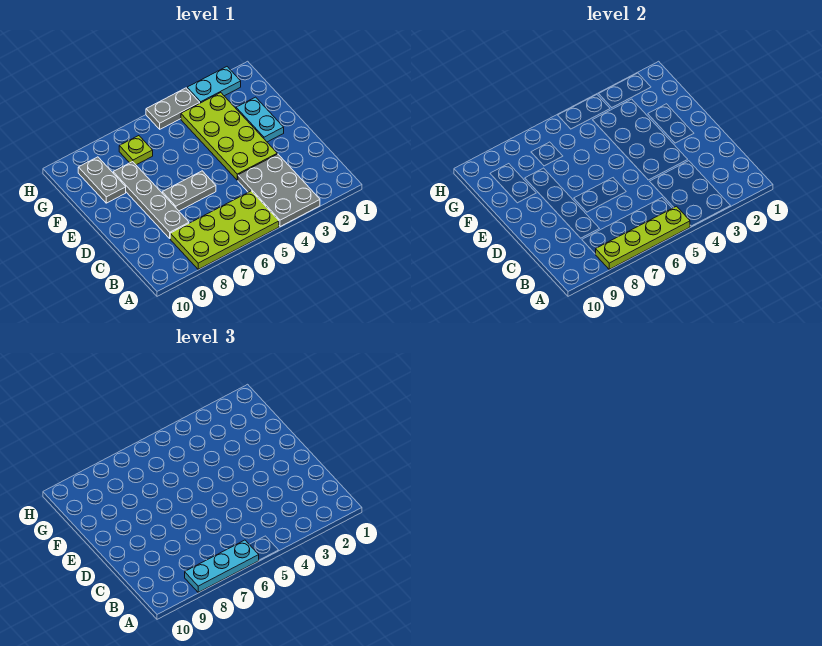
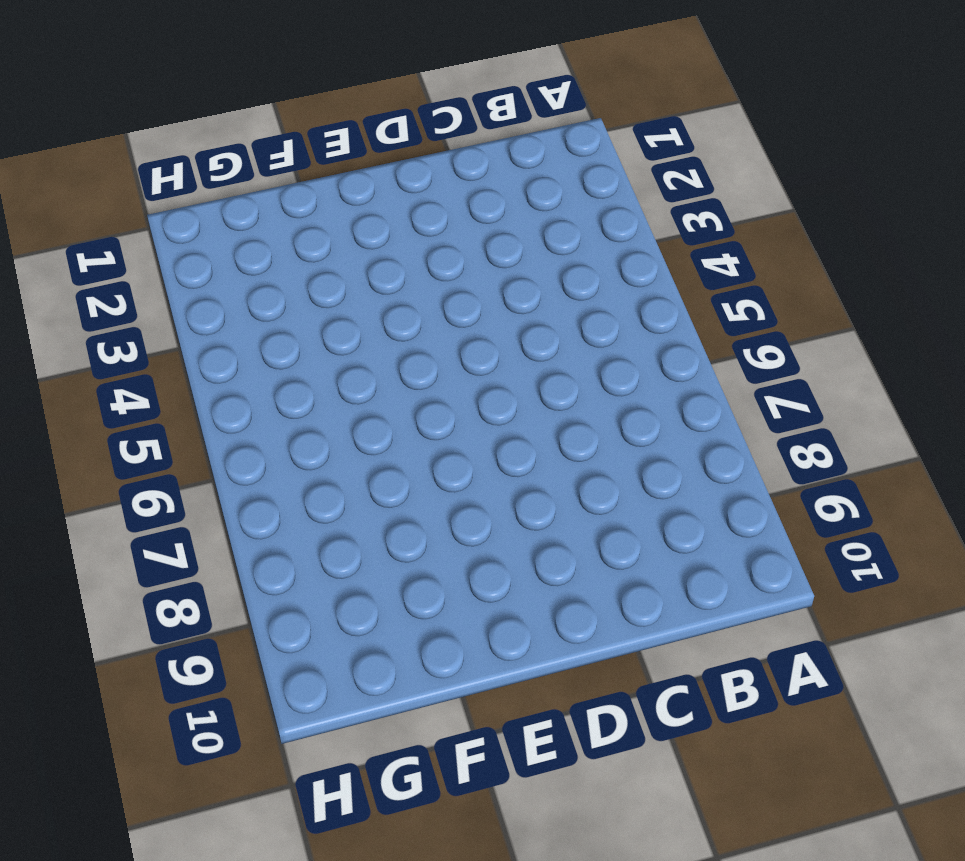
none -> grey 2x3 plate [238,154,320,227]
none -> lime 2x4 plate [170,191,279,269]
none -> grey 1x4 plate [113,162,189,238]

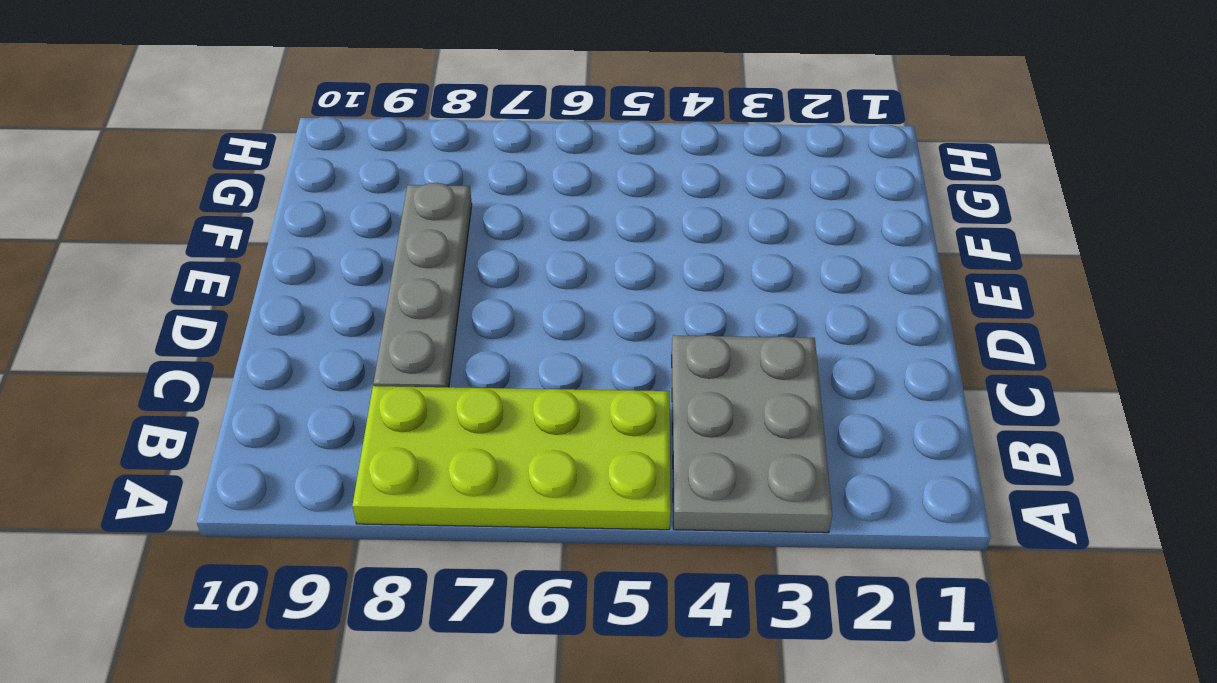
none -> lime 2x4 plate [181,93,277,180]
none -> grey 1x2 plate [162,171,216,211]
none -> cyan 1x2 plate [236,97,284,142]

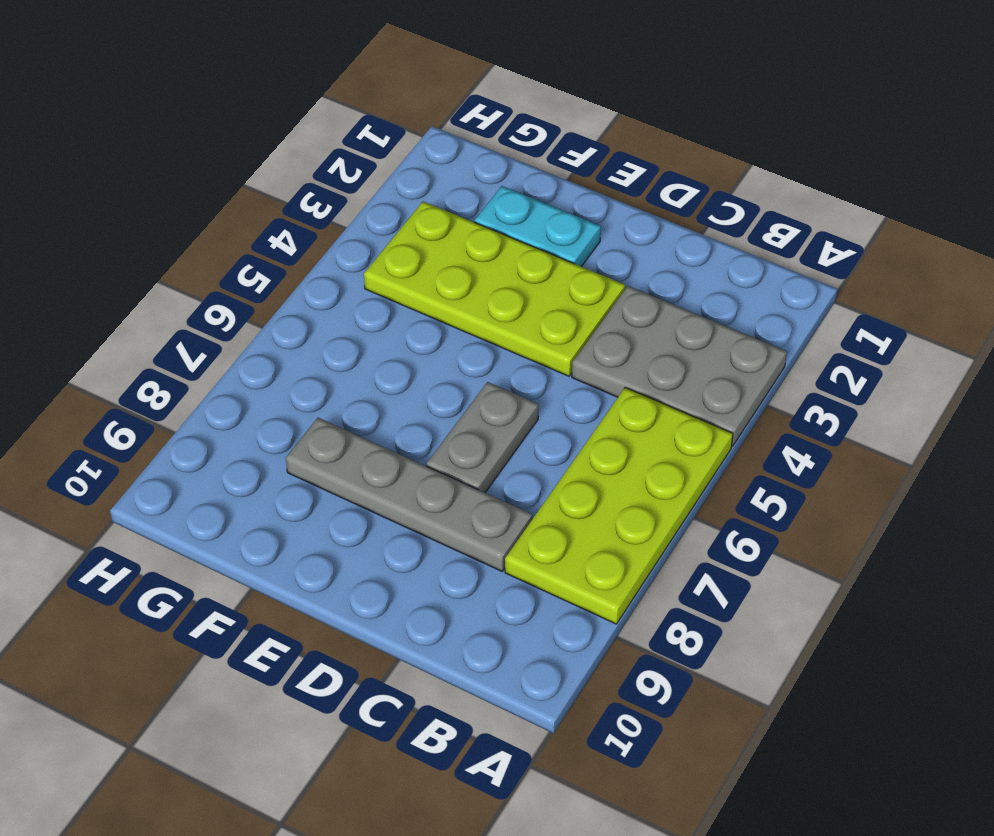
none -> grey 1x2 plate [78,157,126,203]
none -> lime 1x1 plate [119,136,153,165]
none -> cyan 1x2 plate [187,67,241,103]

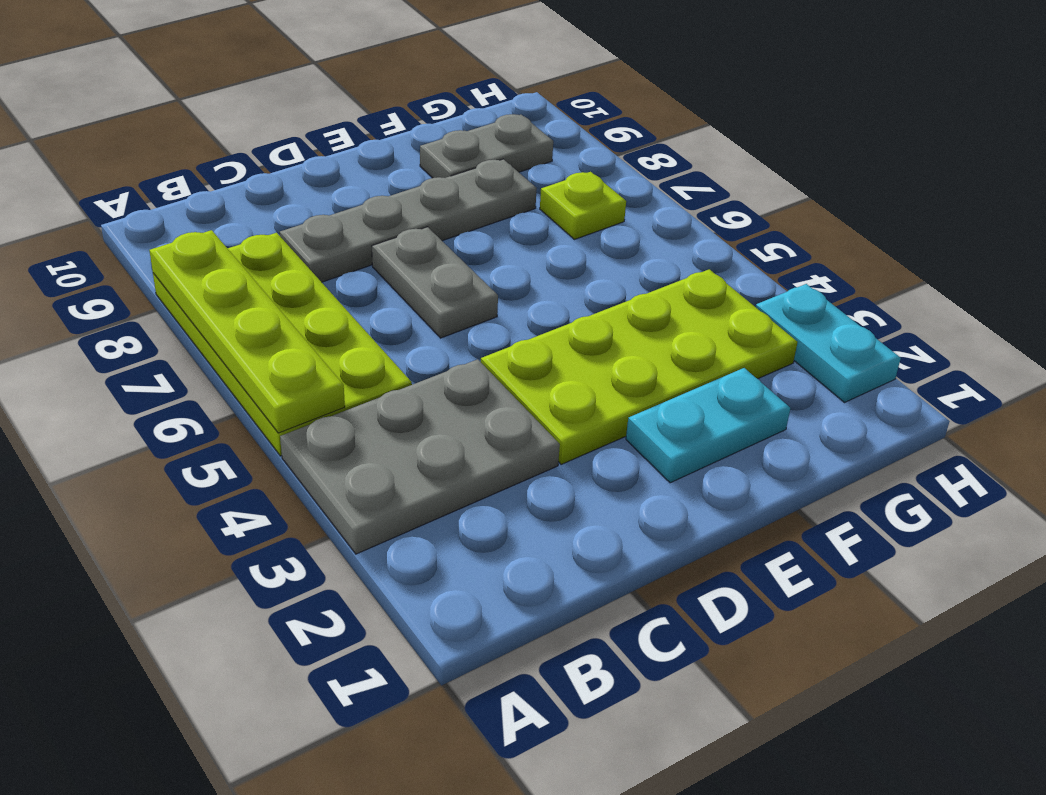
none -> grey 1x2 plate [146,88,200,129]
none -> cyan 1x3 plate [185,540,259,592]

